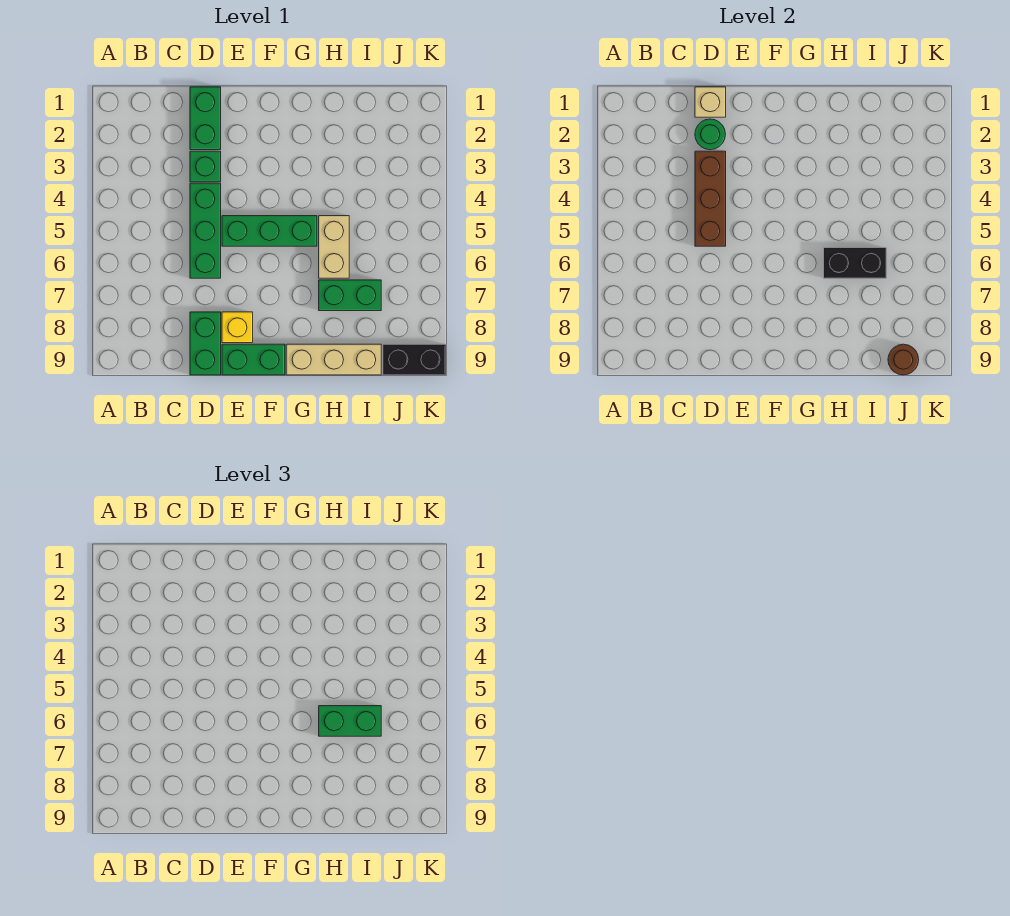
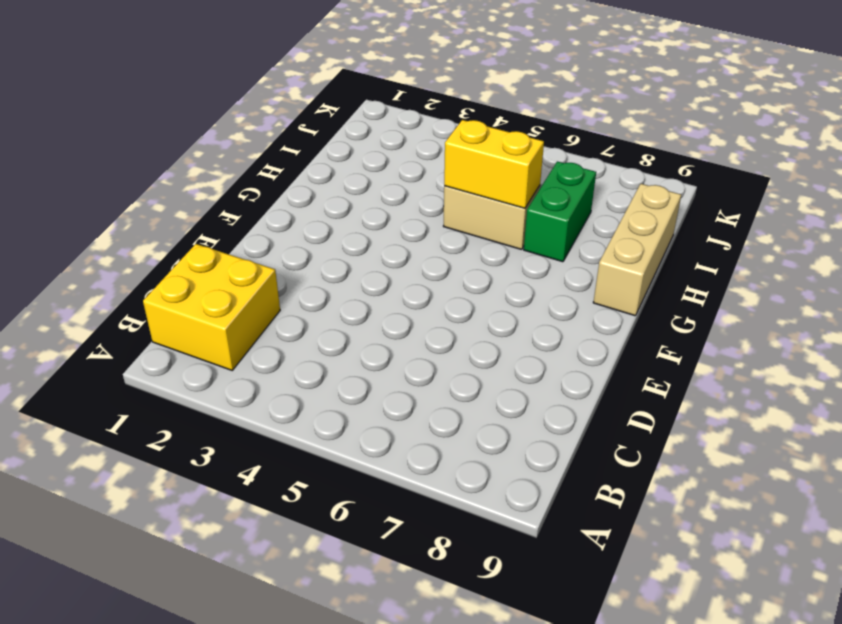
yellow 2x2 brick [143,244,280,370] -> none
yellow 1x2 brick [444,120,544,208] -> black 1x2 brick [824,248,886,278]
none -> green 1x2 brick [190,87,221,150]
none -> green 1x1 brick [190,151,221,182]
none -> green 1x3 brick [190,183,221,278]

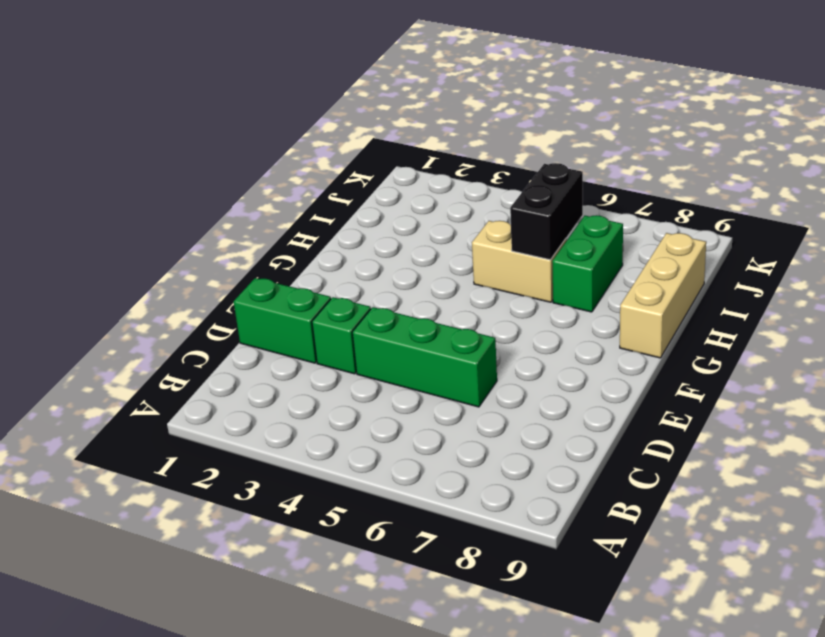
none -> green 1x2 brick [190,312,221,375]
none -> green 1x3 brick [222,216,317,246]
none -> yellow 1x1 brick [222,312,253,343]

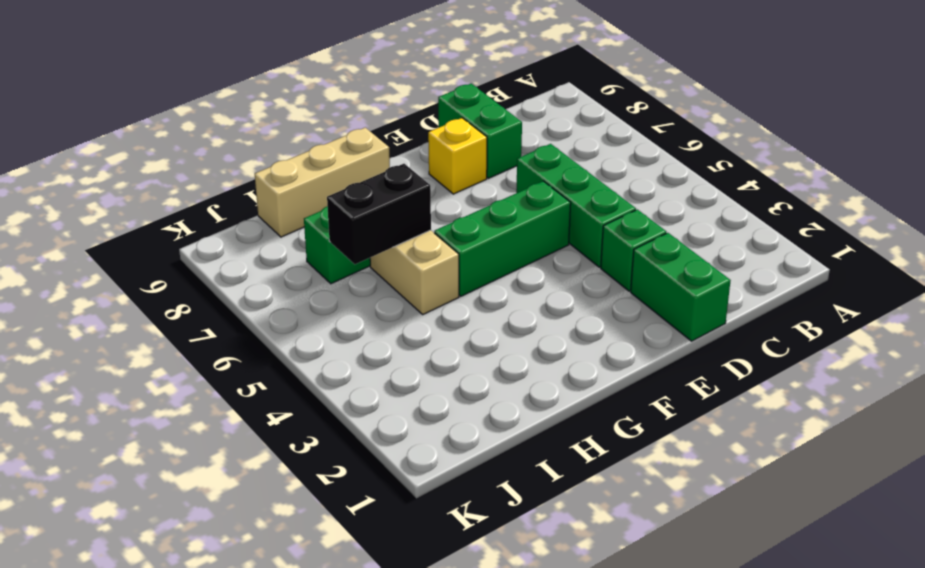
none -> green 1x2 brick [222,344,285,375]
none -> black 1x2 brick [383,344,446,375]
none -> tan 1x1 brick [695,87,726,117]

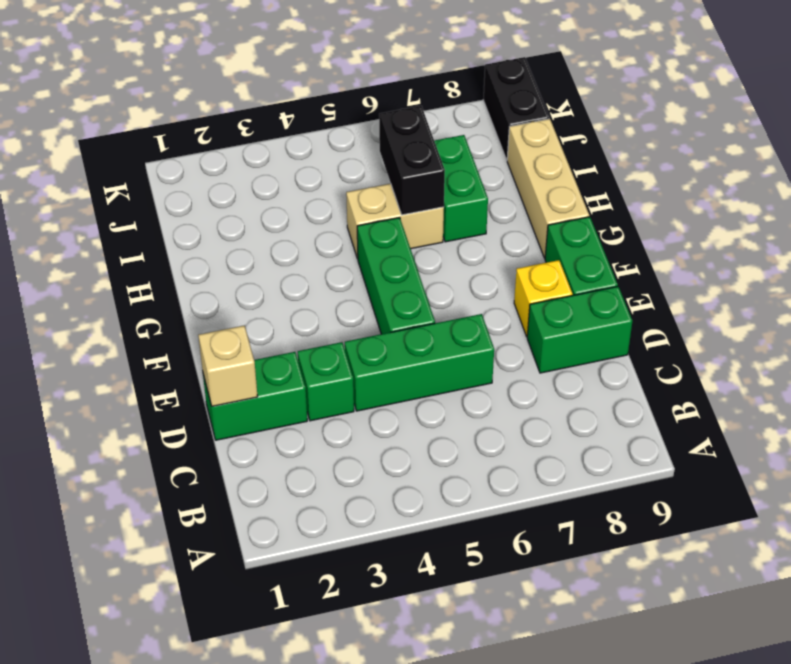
none -> green 1x1 round brick [695,119,726,150]
none -> brown 1x3 brick [695,151,726,246]
none -> brown 1x1 round brick [888,344,919,375]

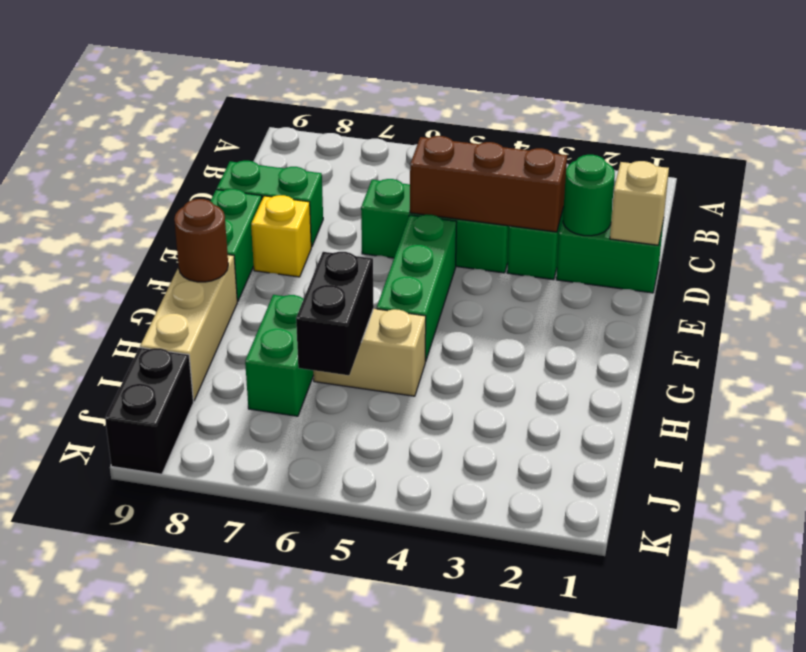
brown 1x1 round brick [174,199,228,282] -> brown 1x1 round brick moved to [888,344,919,375]
none -> green 1x2 brick [319,706,381,736]

